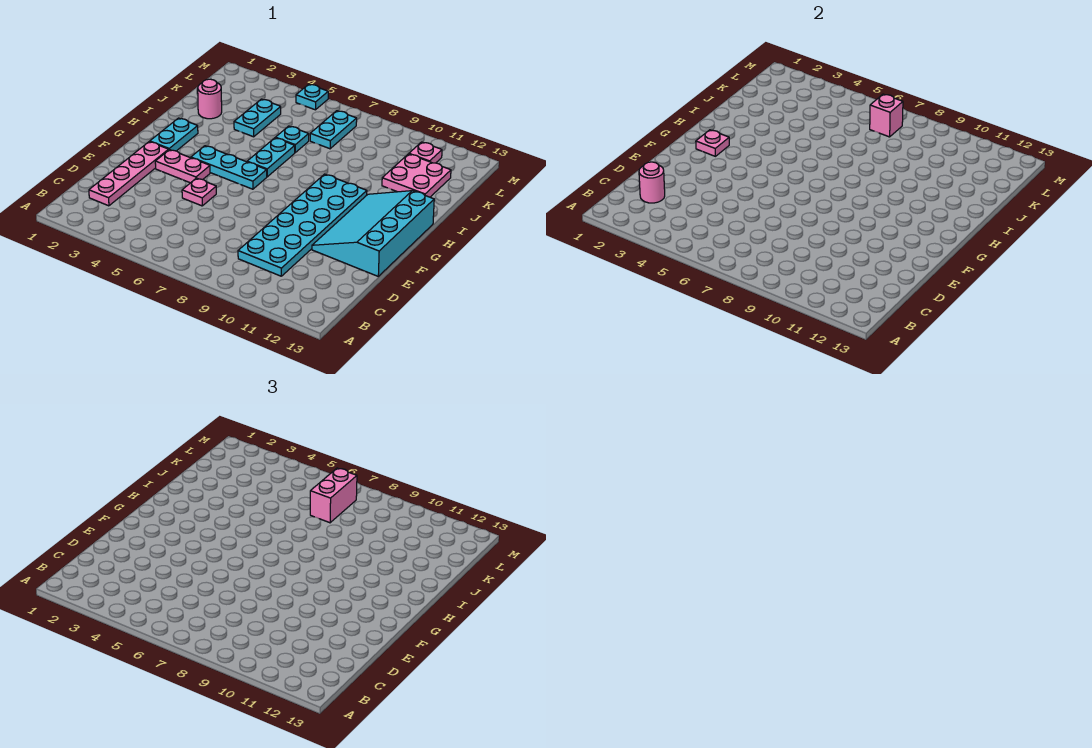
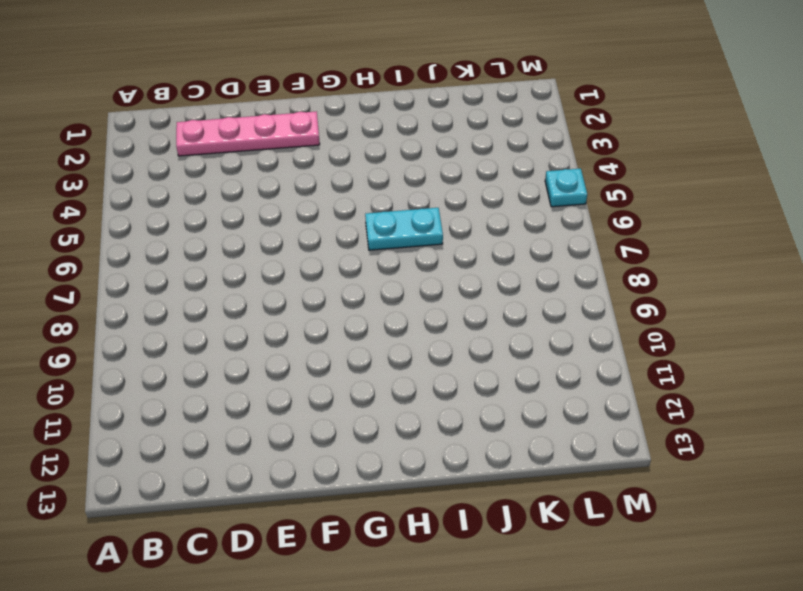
none -> cyan 2x6 plate [238,174,367,276]
none -> pink 1x1 plate [182,178,216,206]
none -> cyan 3x4 slope [312,191,434,276]

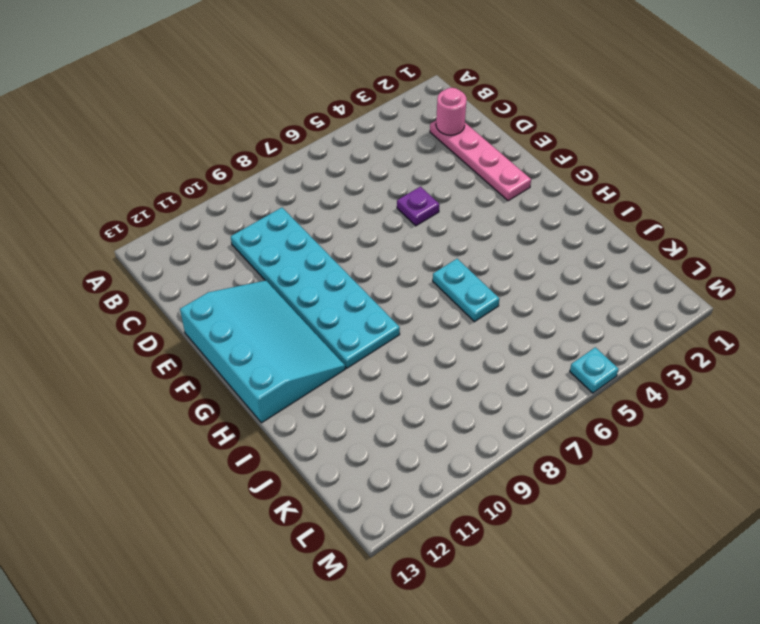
purple 1x1 plate [397,187,439,226] -> pink 1x1 plate [182,178,216,206]
none -> pink 1x2 plate [155,150,210,183]
none -> cyan 1x2 plate [150,118,198,151]
none -> cyan 1x3 plate [191,146,267,189]

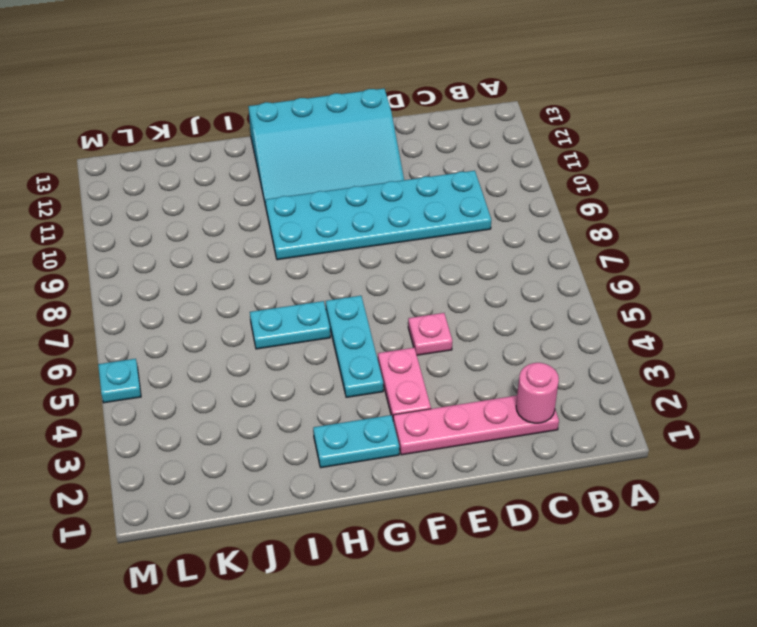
none -> pink 1x1 round brick [198,79,222,119]
none -> cyan 1x2 plate [234,99,281,137]
none -> cyan 1x1 plate [275,126,309,152]

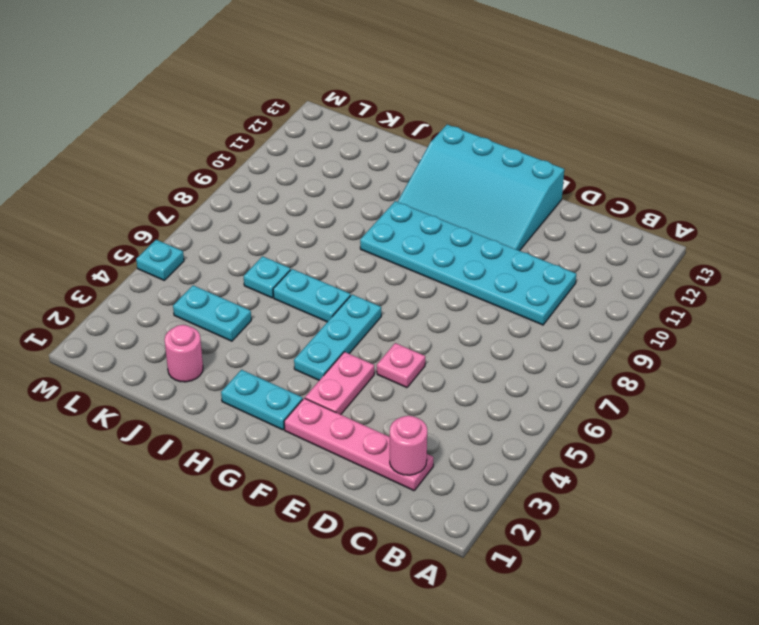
none -> pink 2x2 plate [382,154,451,197]
none -> cyan 1x2 plate [310,111,357,149]
none -> pink 1x1 plate [409,142,442,163]

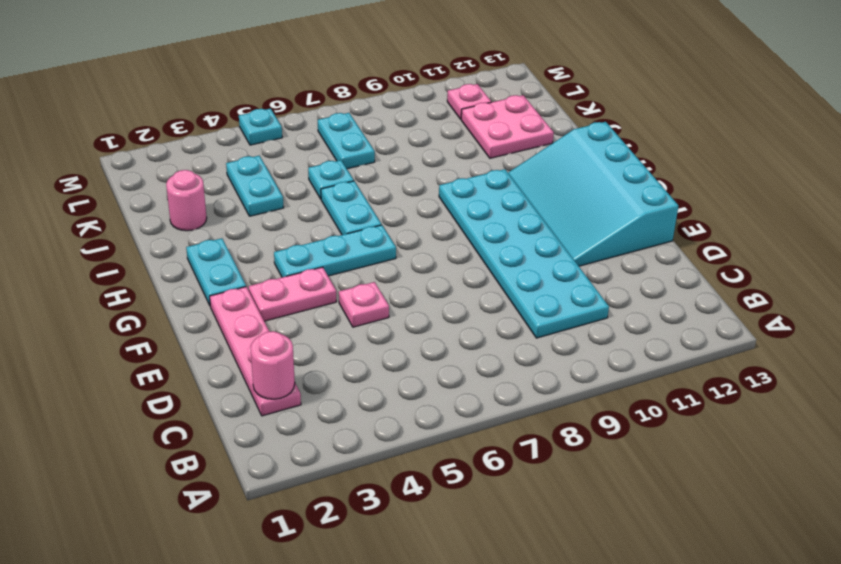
none -> pink 1x1 plate [696,130,729,156]
none -> pink 1x1 brick [870,94,903,137]
none -> pink 1x2 brick [310,468,357,523]

